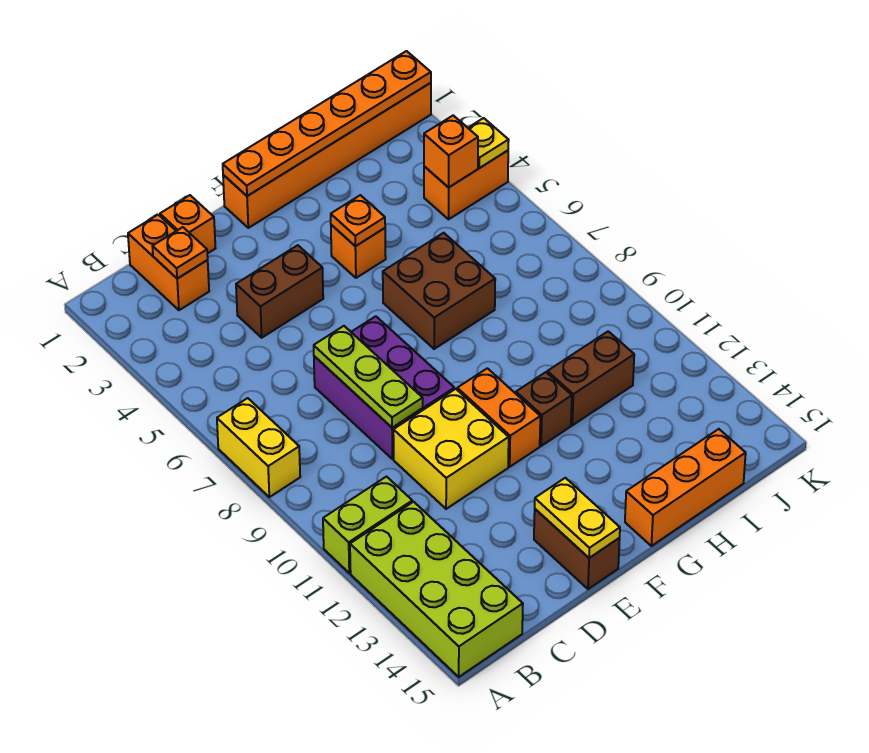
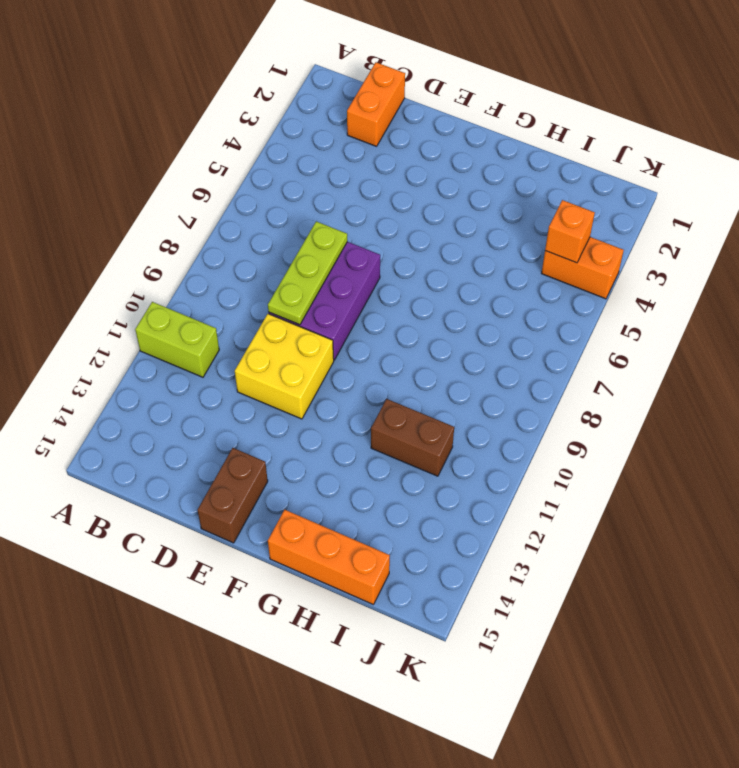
none -> yellow 1x2 brick [217,398,300,497]
none -> lime 2x4 brick [350,502,523,677]
none -> orange 1x1 brick [160,195,216,254]

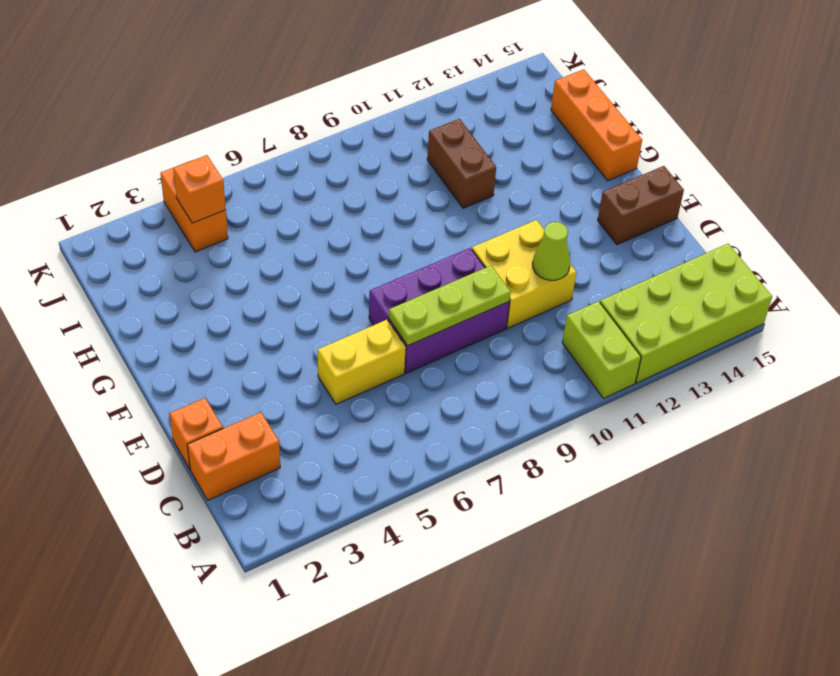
yellow 1x2 brick [318,320,406,404] -> yellow 1x2 brick moved to [217,398,300,497]
lime 1x1 cone [532,222,570,280] -> none
none -> brown 1x2 brick [236,245,323,338]
none -> orange 1x6 brick [223,83,431,228]
none -> orange 1x2 brick [457,368,540,467]

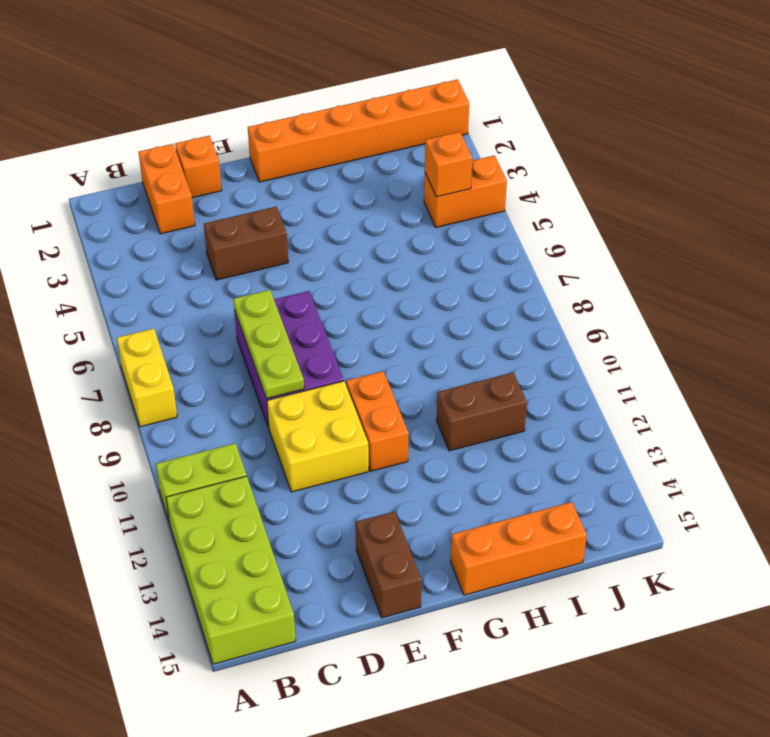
none -> orange 1x1 brick [331,225,386,278]
none -> brown 2x2 brick [383,233,495,349]
none -> brown 1x1 brick [516,372,572,446]

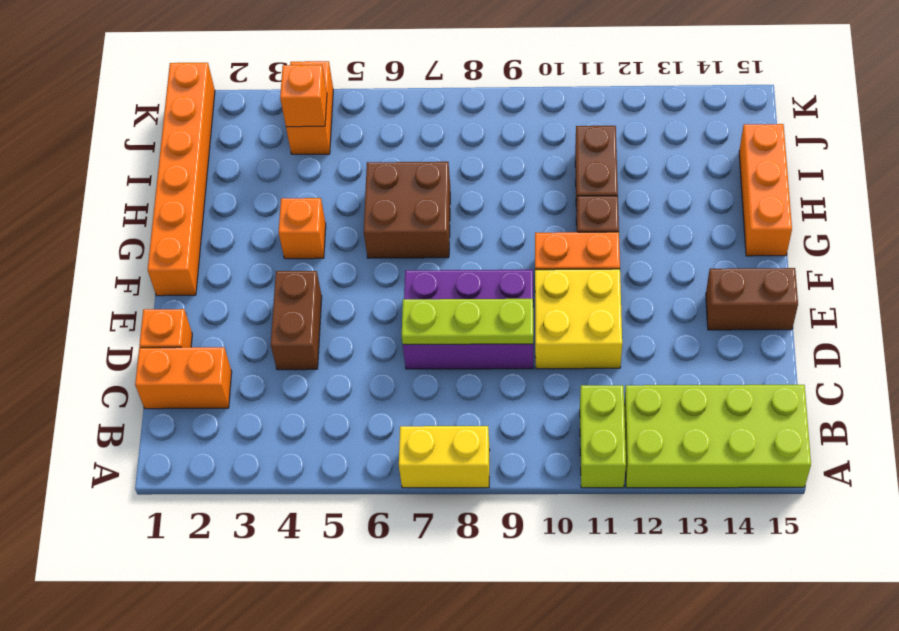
none -> orange 1x1 plate [152,227,208,279]
none -> yellow 1x2 plate [535,478,620,558]
none -> orange 1x6 plate [223,51,431,196]

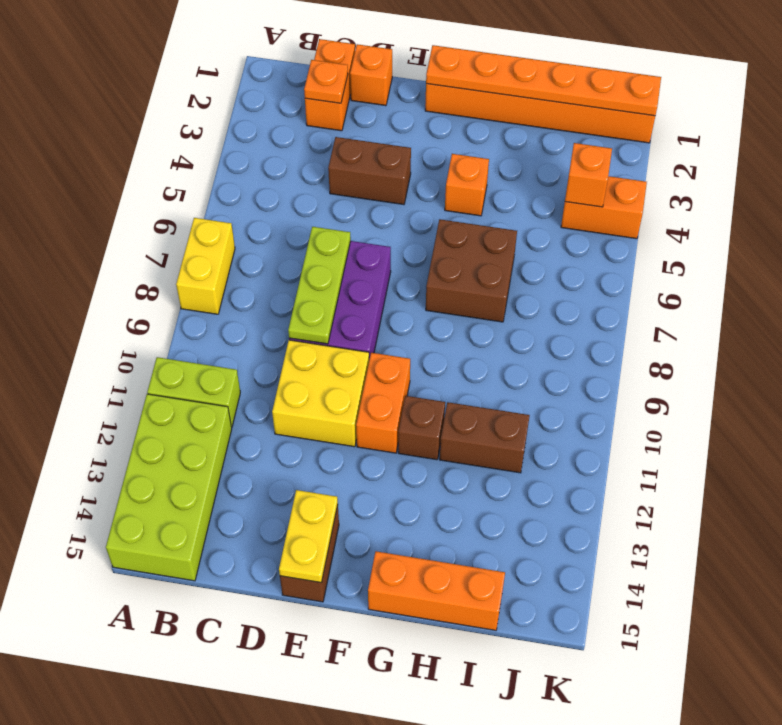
none -> orange 1x1 plate [331,195,385,246]
none -> yellow 1x1 plate [468,118,509,168]

